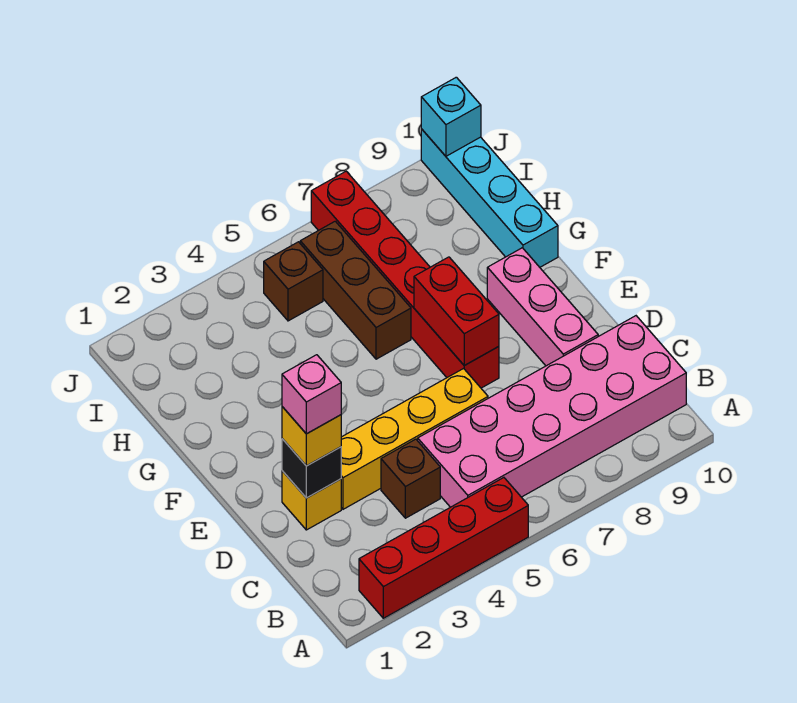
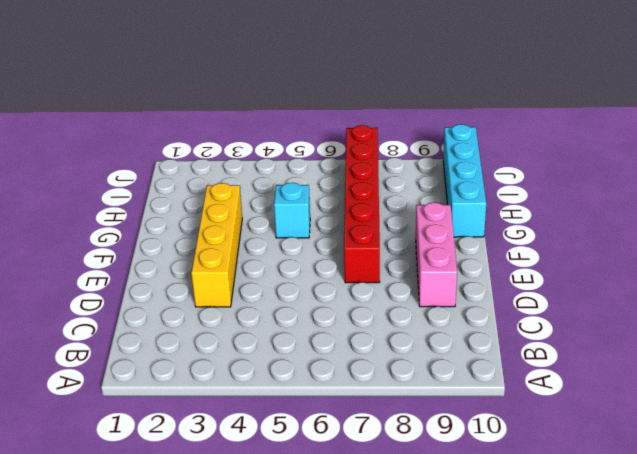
yellow 1x4 brick [191,183,242,307] -> yellow 1x4 brick turned to [341,369,488,509]
cyan 1x1 brick [274,183,310,238] -> cyan 1x1 brick moved to [421,77,481,156]
none -> red 1x4 brick [359,478,528,618]
none -> pink 2x6 brick [418,316,686,507]
none -> brown 1x1 brick [381,439,440,518]

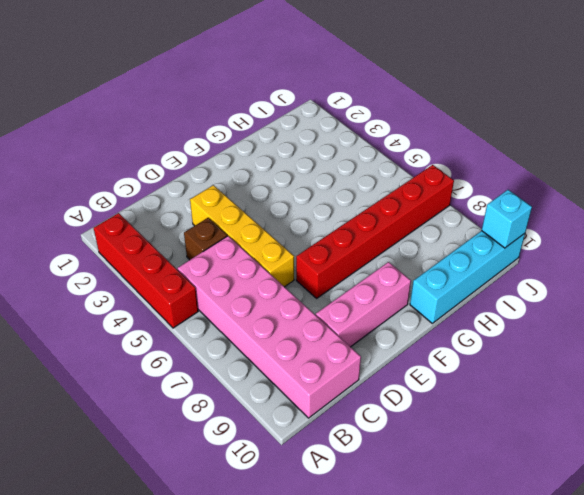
none -> yellow 1x1 brick [282,471,341,530]
none -> brown 1x3 brick [300,221,411,359]
none -> brown 1x1 brick [264,242,323,321]

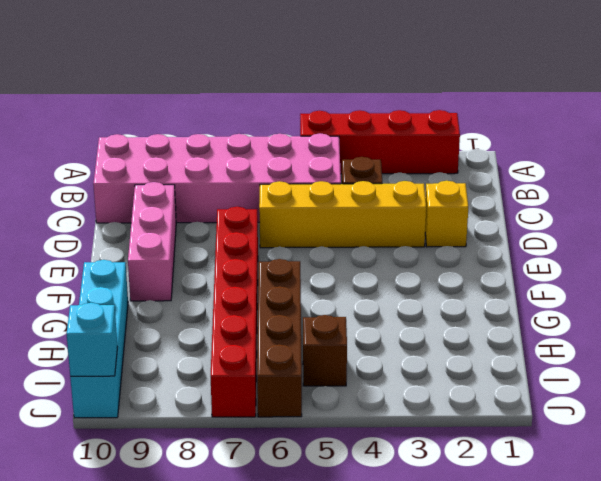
brown 1x4 brick [257,259,302,417] -> brown 1x3 brick [300,221,411,359]
none -> black 1x1 brick [282,439,341,498]
none -> red 1x2 brick [414,257,499,365]
none -> yellow 1x1 brick [282,407,341,466]

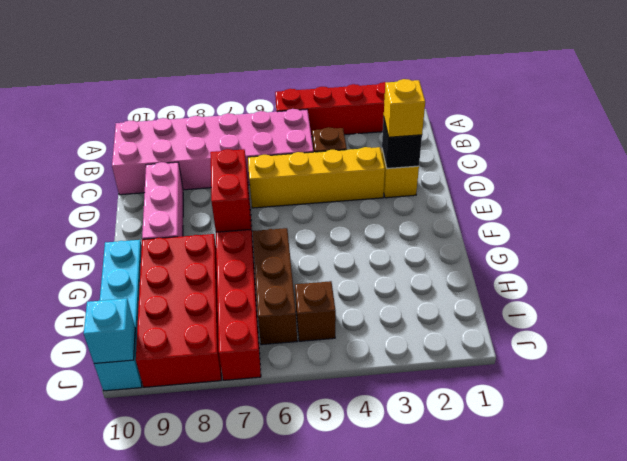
red 2x4 brick [136,234,221,387] -> none
none -> pink 1x1 brick [282,355,341,434]

